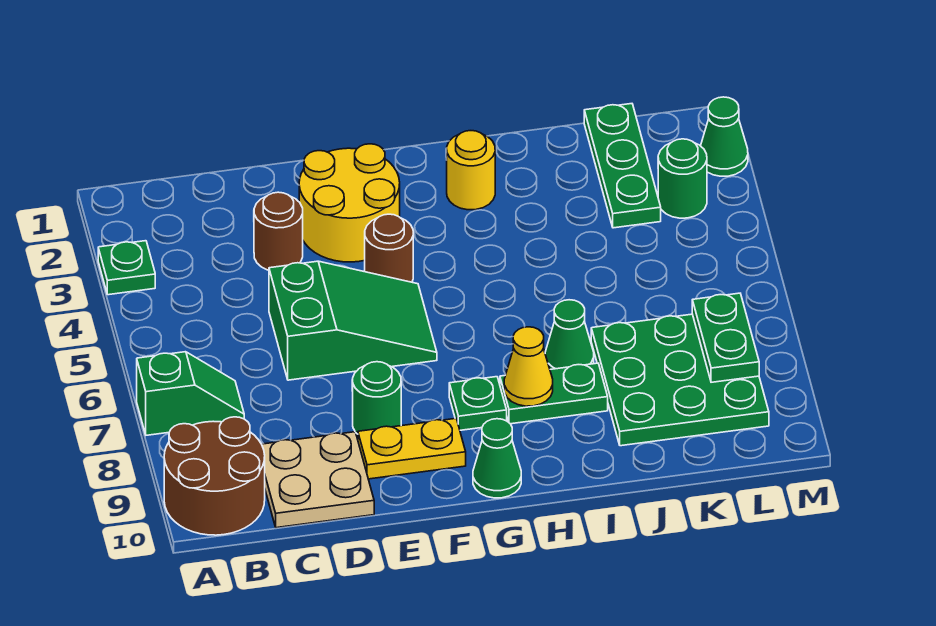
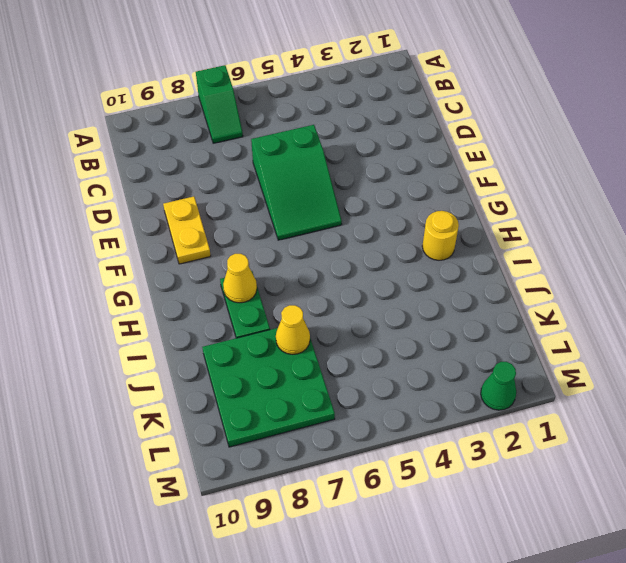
yellow 1x1 cone [276,305,310,355] -> none
none -> green 1x1 plate [98,241,155,295]
none -> brown 2x2 round brick [164,417,265,535]
none -> tan 2x2 plate [262,432,374,528]

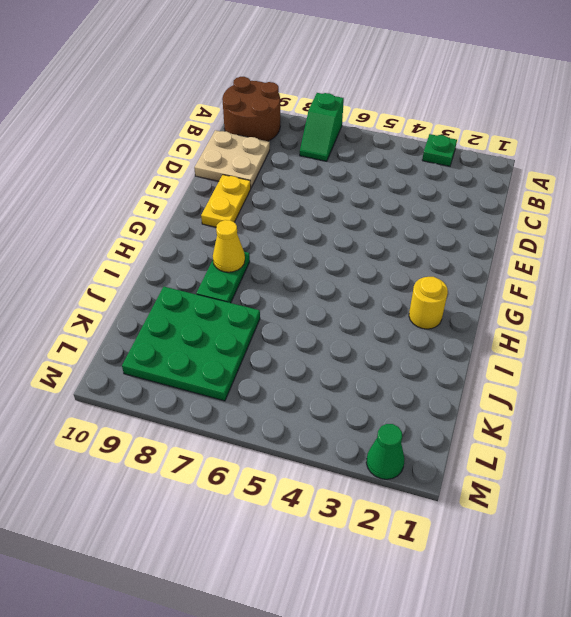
none -> brown 1x1 round brick [254,192,303,270]
none -> green 2x3 slope [269,261,437,380]
none -> yellow 2x2 round brick [299,144,400,262]

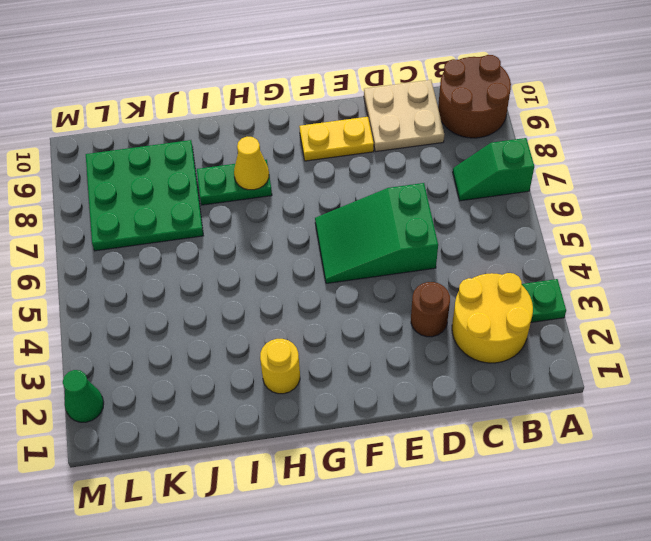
yellow 2x2 round brick [452,273,533,363] -> yellow 2x2 round brick moved to [299,144,400,262]
none -> green 1x1 round brick [353,362,401,434]
none -> brown 1x1 round brick [365,214,413,282]
none -> green 1x1 plate [449,377,507,430]

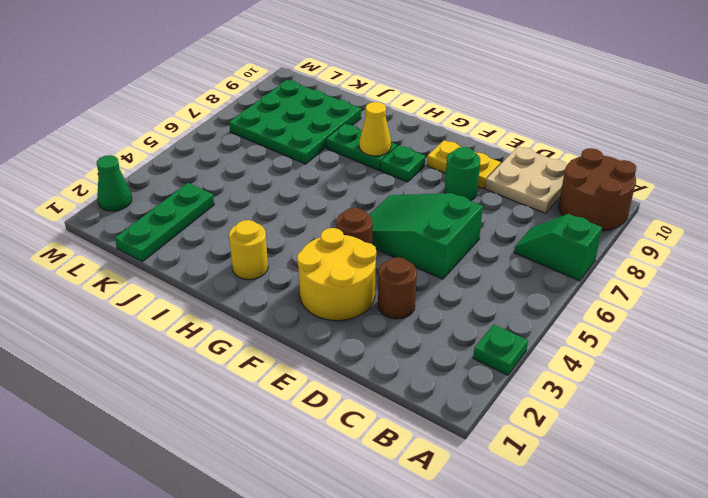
none -> green 1x1 cone [473,419,521,498]
none -> green 1x1 cone [545,300,594,369]
none -> green 1x1 round brick [658,139,707,218]

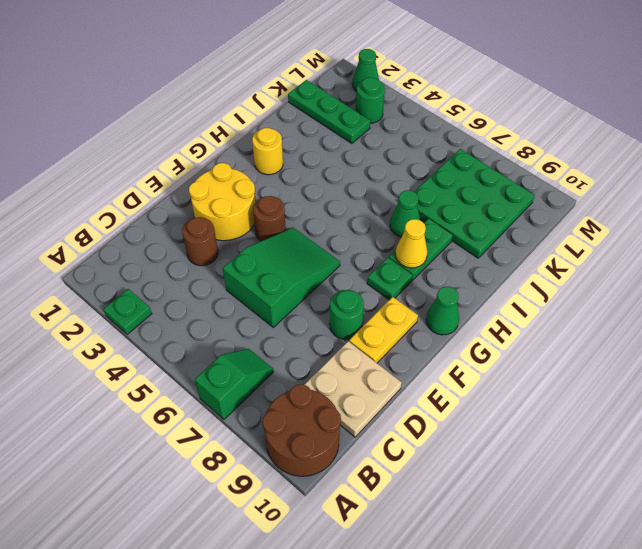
none -> green 1x2 plate [692,293,759,382]

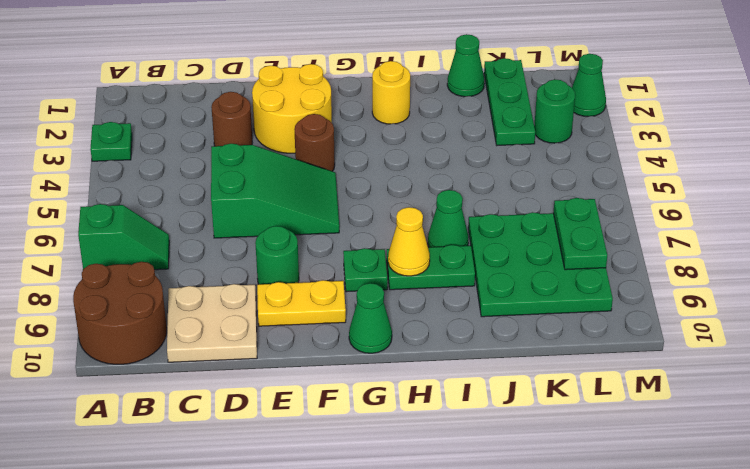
green 1x1 cone [447,34,484,97] -> none

